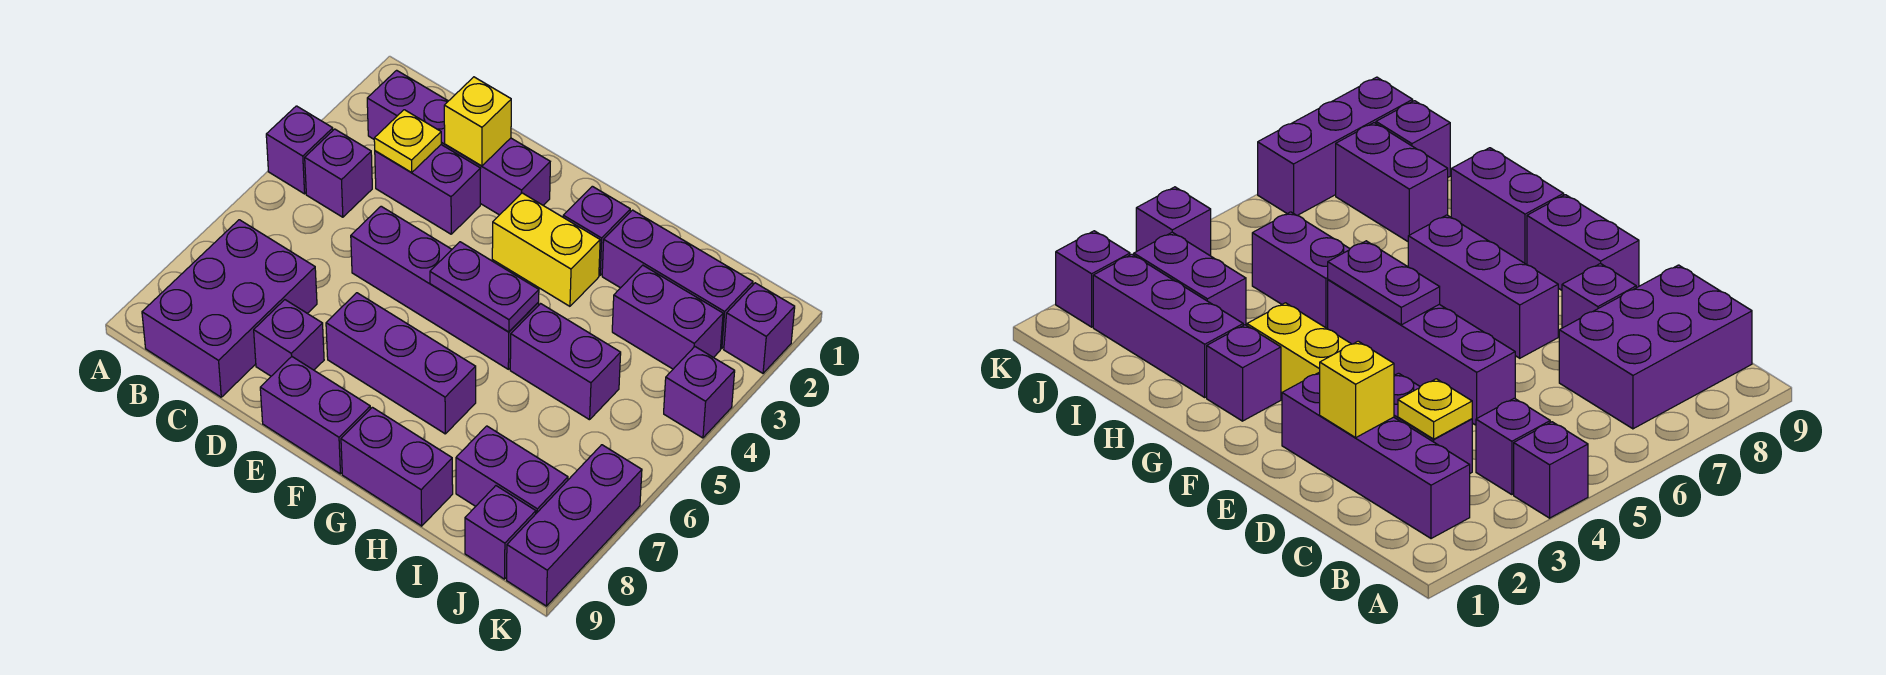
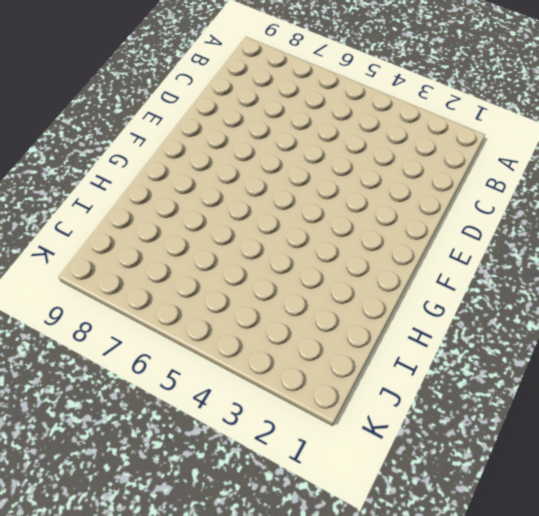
none -> purple 1x1 brick [266,106,333,194]
none -> purple 1x4 brick [367,70,550,215]
none -> purple 1x1 brick [305,129,372,217]

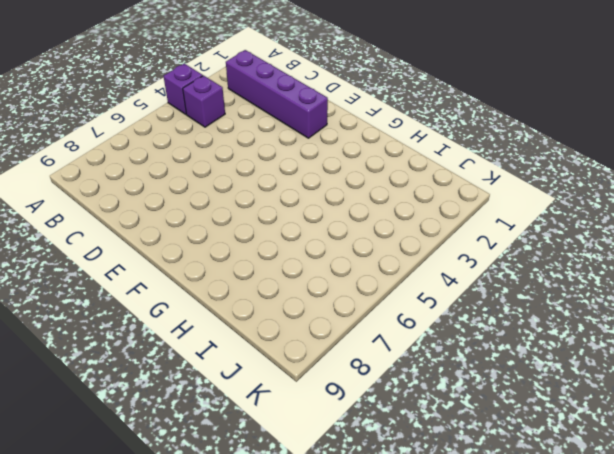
none -> purple 2x3 brick [142,220,317,397]
none -> purple 1x2 brick [375,145,481,234]
none -> purple 1x4 brick [351,206,539,369]

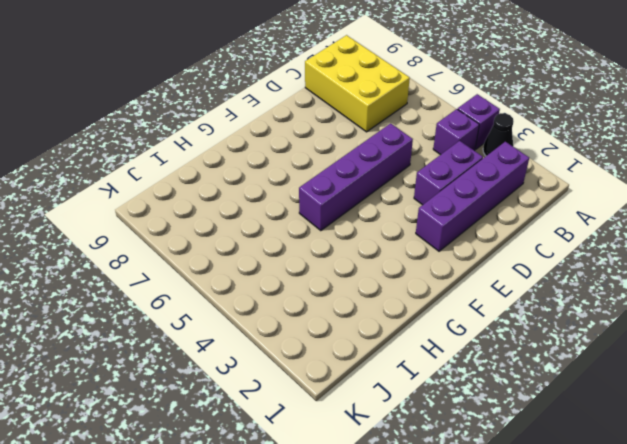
black 1x1 cone [483,113,514,156] -> none
yellow 2x3 brick [305,35,410,132] -> purple 2x3 brick [142,220,317,397]
none -> purple 1x1 brick [254,300,324,376]
none -> purple 1x3 brick [326,293,476,434]
none -> purple 1x2 brick [260,357,370,474]

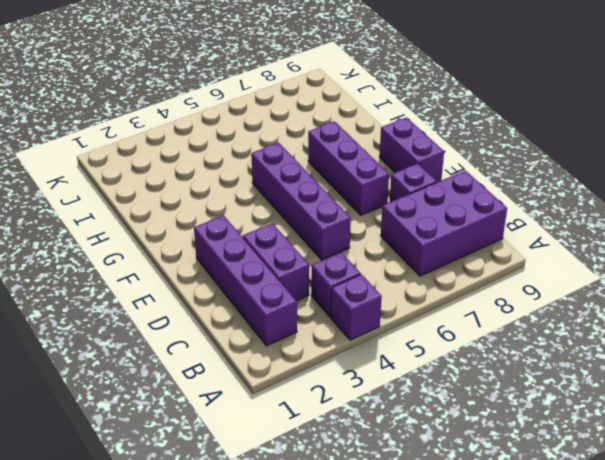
none -> yellow 1x2 brick [492,193,600,306]
none -> purple 1x1 brick [563,186,630,275]
none -> purple 1x2 brick [341,407,453,526]

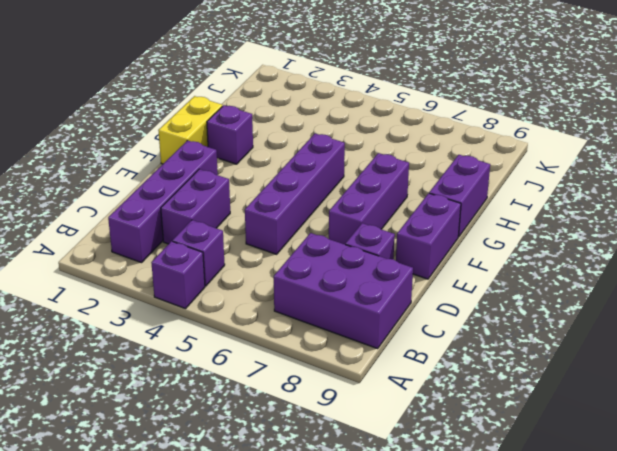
yellow 1x2 brick [158,96,222,164] -> yellow 1x2 brick moved to [492,193,600,306]
none -> purple 1x3 brick [602,210,753,349]
none -> purple 1x2 brick [510,304,621,420]
none -> purple 1x2 brick [612,265,723,369]

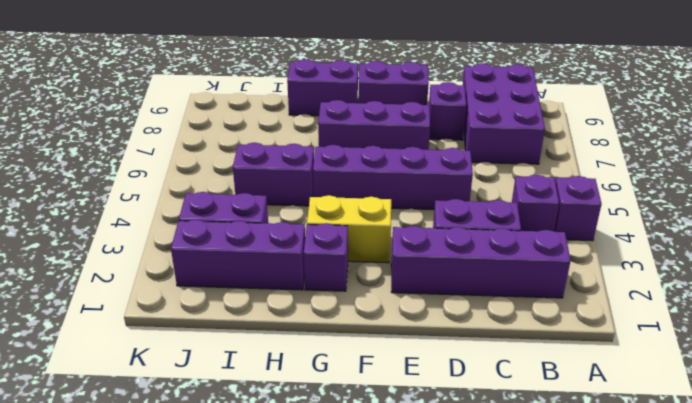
none -> purple 1x2 brick [456,426,568,513]
none -> purple 1x1 brick [465,486,536,579]
none -> purple 1x1 brick [724,283,795,373]

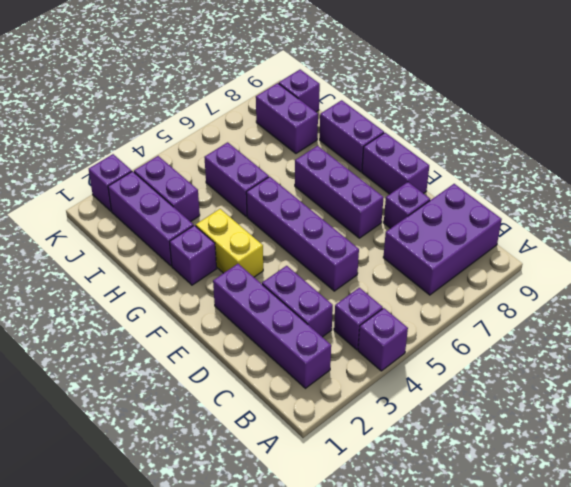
none -> purple 1x1 brick [664,347,735,438]
none -> purple 1x3 brick [507,445,642,606]
none -> yellow 1x1 plate [374,110,441,173]

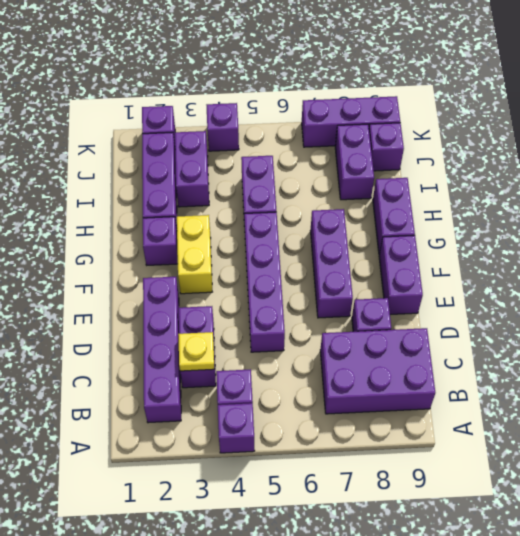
none -> yellow 1x1 brick [444,77,511,166]
none -> purple 1x2 plate [430,242,539,332]

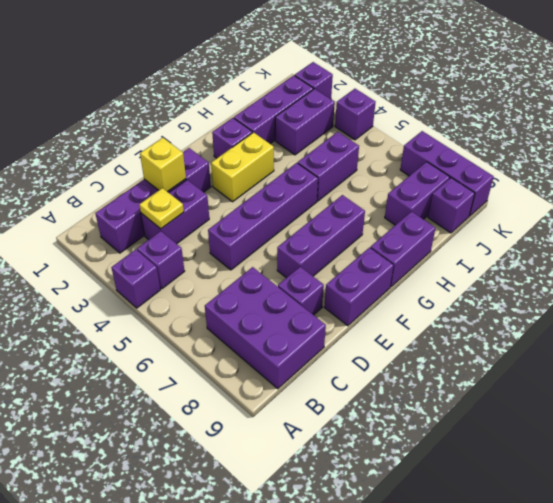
none -> purple 1x2 plate [430,242,539,332]

